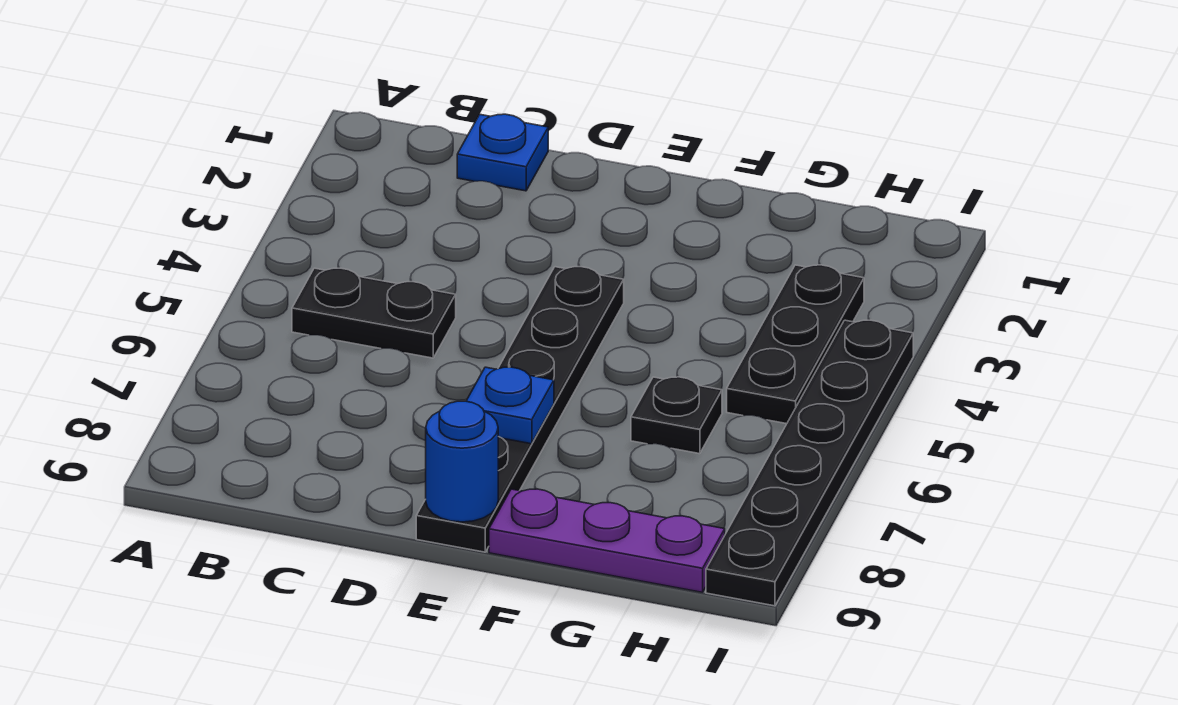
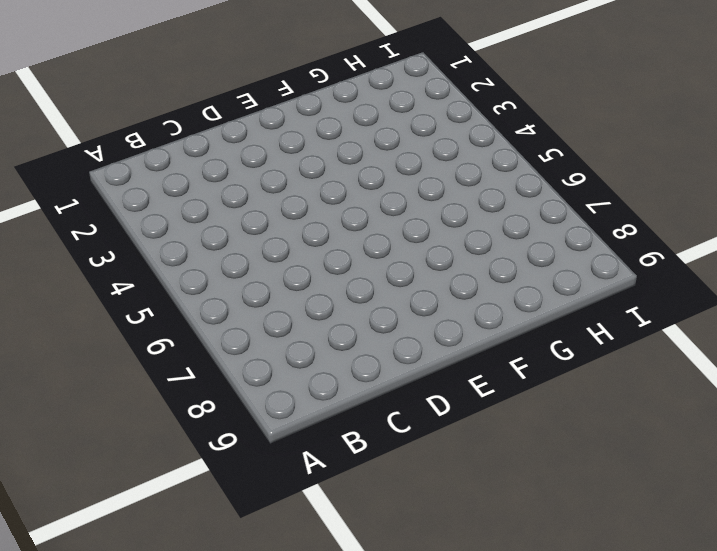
none -> black 1x2 plate [292,268,456,358]
none -> blue 1x1 plate [457,114,548,191]

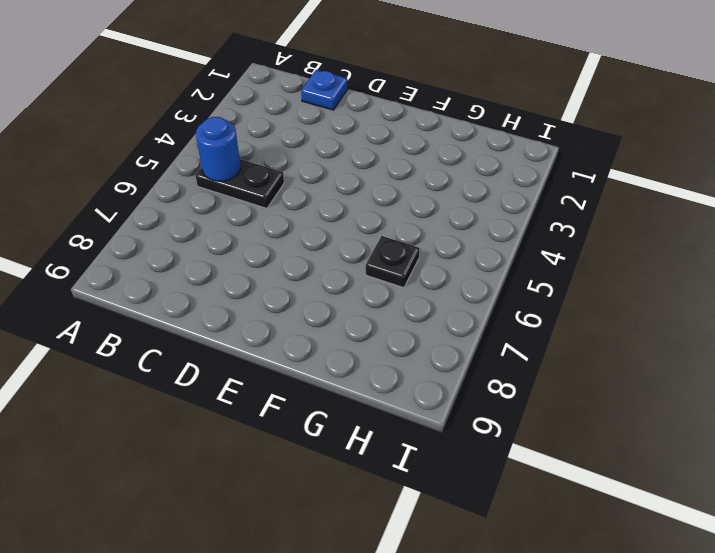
blue 1x1 round brick [196,117,240,181] -> blue 1x1 round brick moved to [426,401,498,522]
none -> black 1x6 plate [416,267,624,552]
none -> purple 1x3 plate [489,489,725,592]

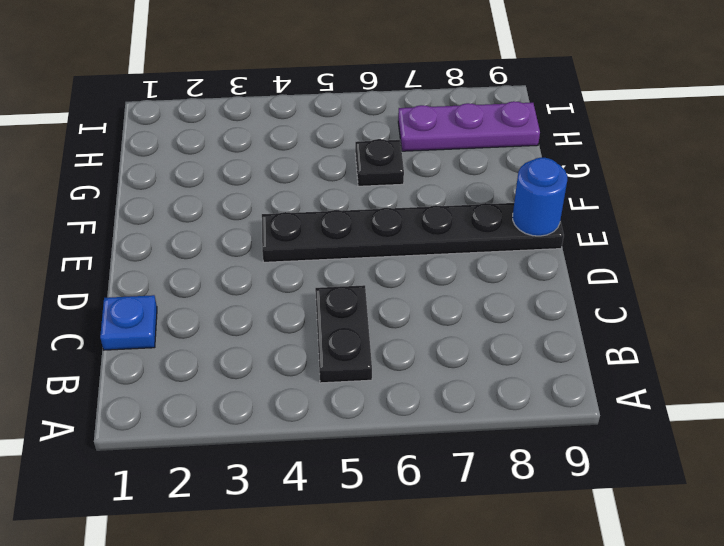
purple 1x3 plate [398,101,540,151] -> purple 1x3 plate turned to [489,489,725,592]
none -> black 1x3 plate [727,265,864,424]
none -> black 1x6 plate [706,320,913,606]

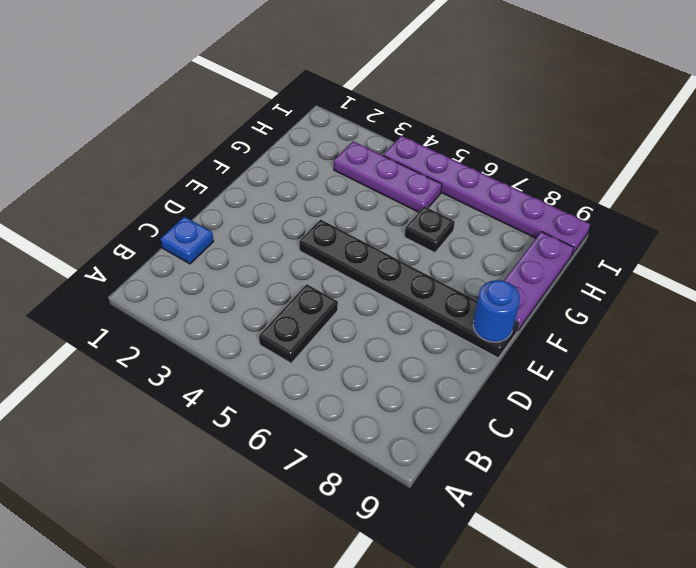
purple 1x3 plate [334,141,442,212] -> black 1x3 plate [727,265,864,424]
purple 1x6 plate [383,136,590,255] -> black 1x6 plate [706,320,913,606]
none -> blue 1x1 plate [467,367,554,444]

